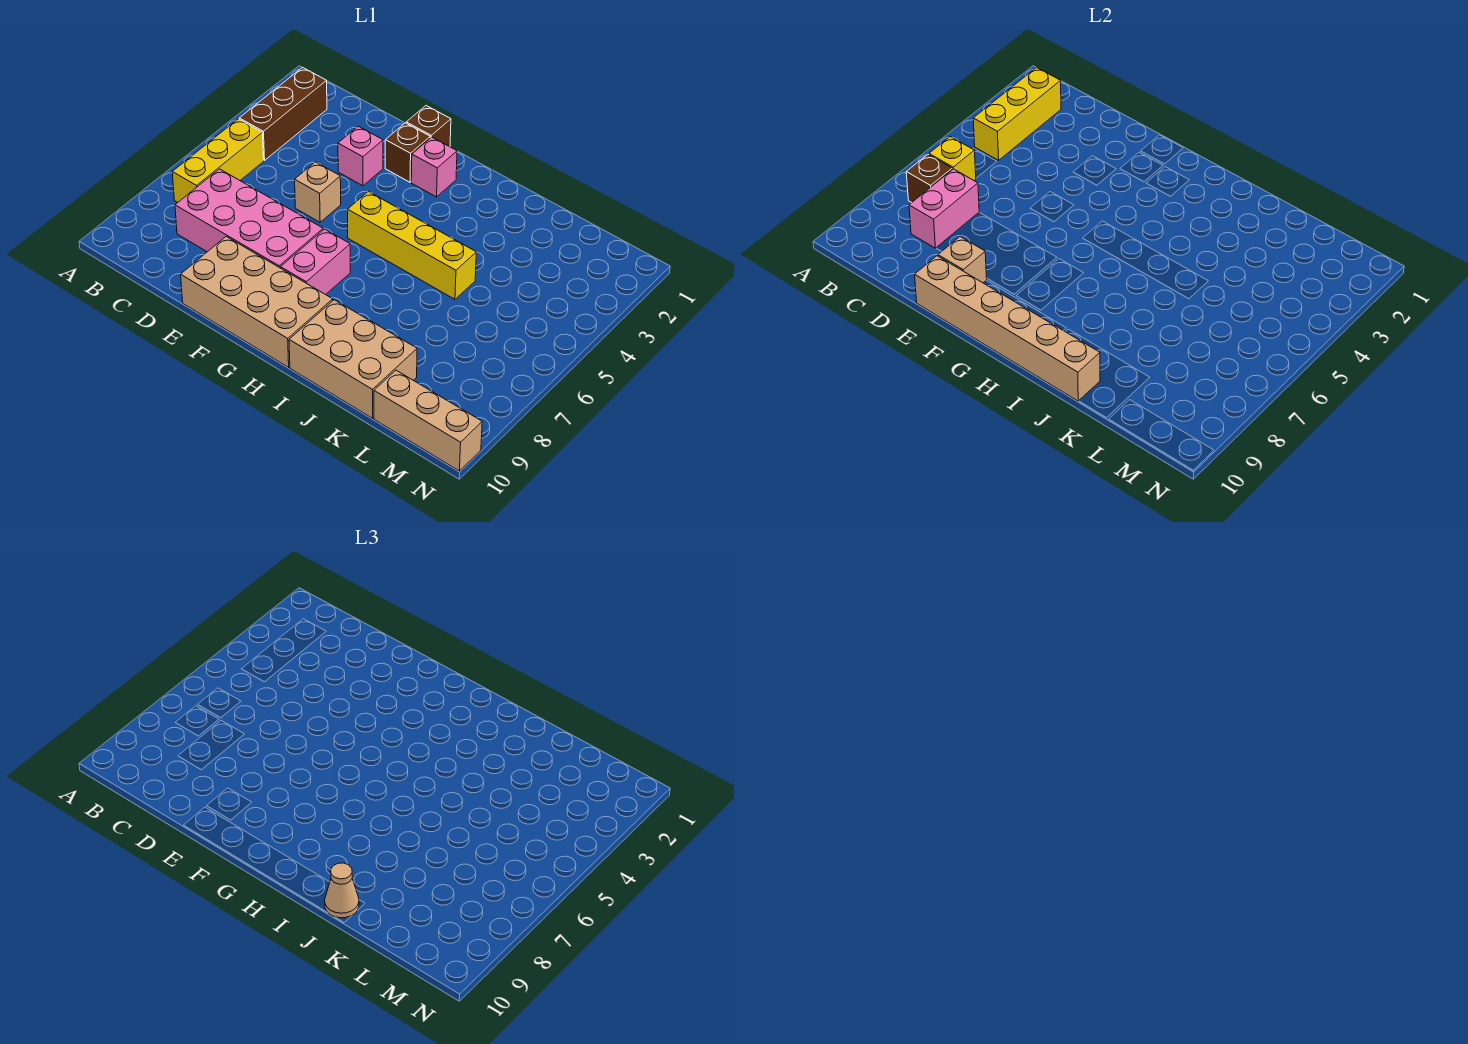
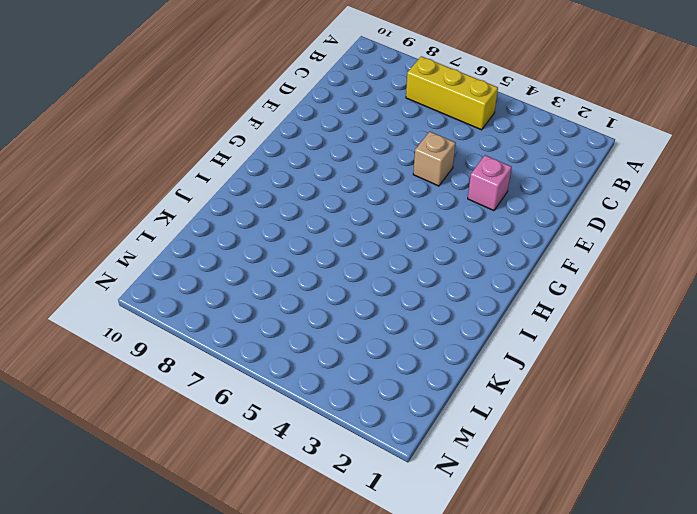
none -> brown 1x3 brick [239,67,327,160]
none -> pink 2x4 brick [175,169,323,268]
none -> tan 2x4 brick [181,237,333,367]

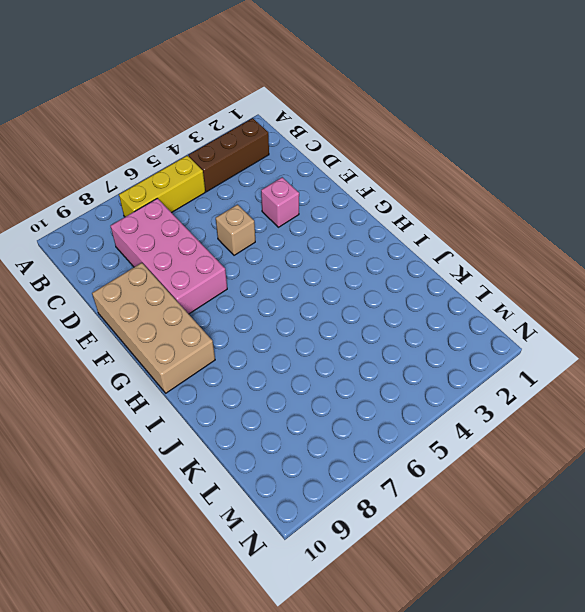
none -> brown 1x1 brick [406,106,451,147]
none -> brown 1x1 brick [385,123,430,182]
none -> pink 1x1 brick [411,137,457,197]

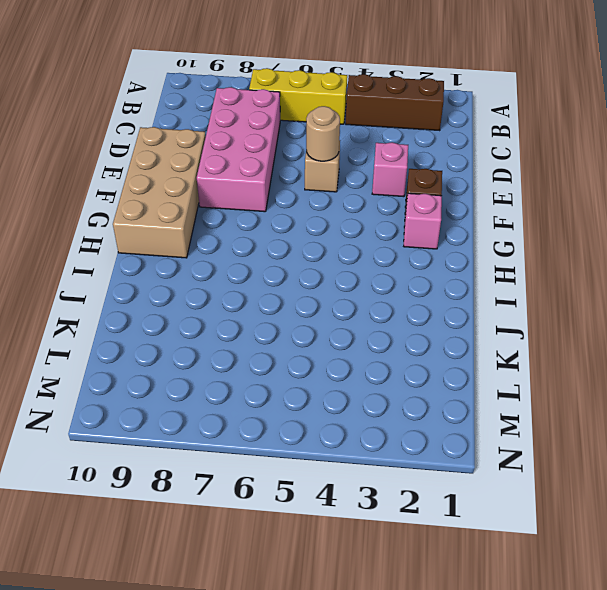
tan 1x1 round brick [306,106,340,161] -> none
none -> brown 1x1 brick [406,106,451,147]
none -> yellow 1x4 brick [348,192,476,299]
none -> pink 1x2 brick [281,229,350,295]

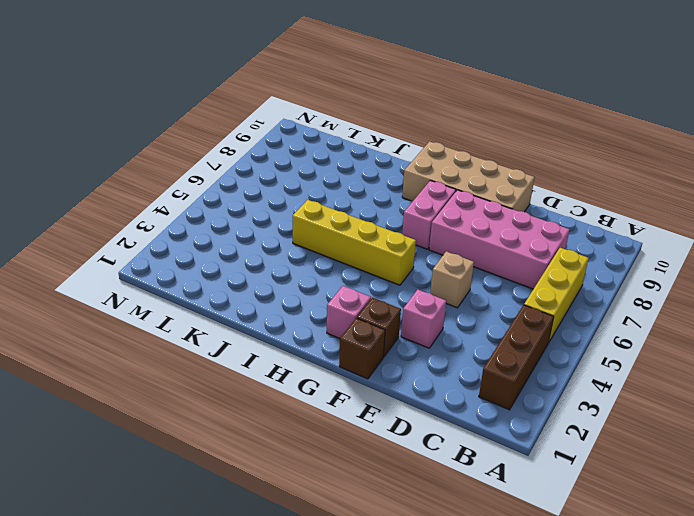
none -> tan 2x3 brick [289,300,417,418]
none -> tan 1x3 brick [374,370,482,471]
none -> yellow 1x3 brick [973,67,1061,160]

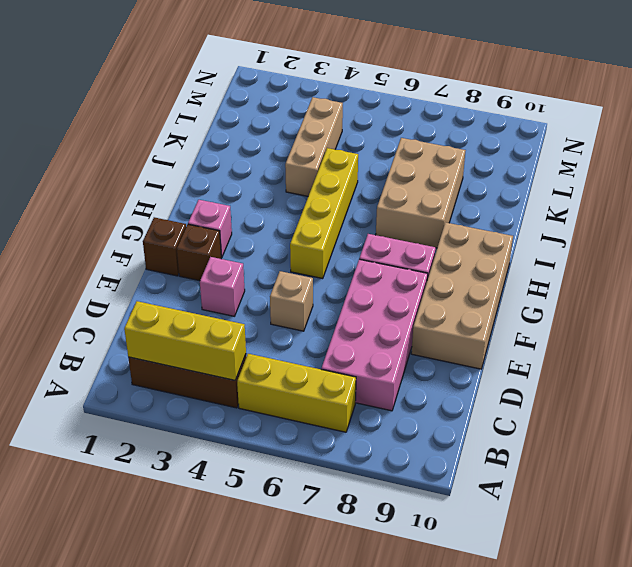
tan 2x3 brick [376,138,466,248] -> tan 2x3 brick moved to [289,300,417,418]
tan 1x3 brick [285,97,343,196] -> tan 1x3 brick moved to [374,370,482,471]
none -> yellow 1x1 brick [929,137,976,180]
none -> brown 1x1 brick [906,155,952,202]
none -> pink 1x2 brick [909,169,979,248]

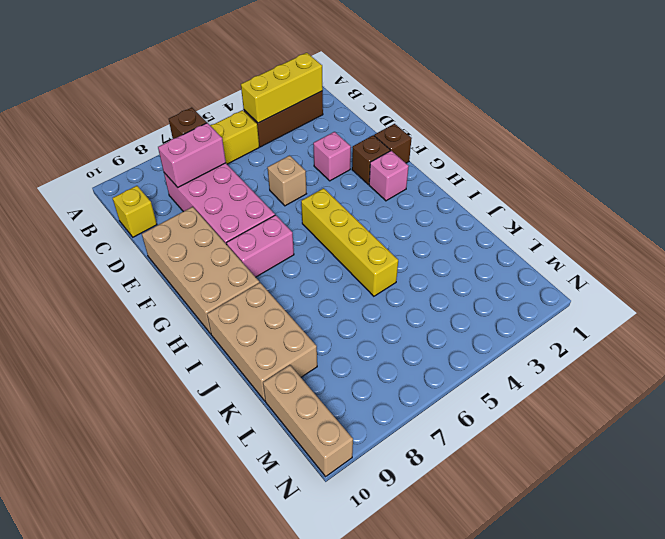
yellow 1x1 brick [113,186,157,237] -> yellow 1x1 brick moved to [929,137,976,180]
none -> tan 1x1 brick [938,237,987,283]
none -> tan 1x6 brick [915,256,1100,401]
none -> tan 1x1 cone [325,863,359,918]

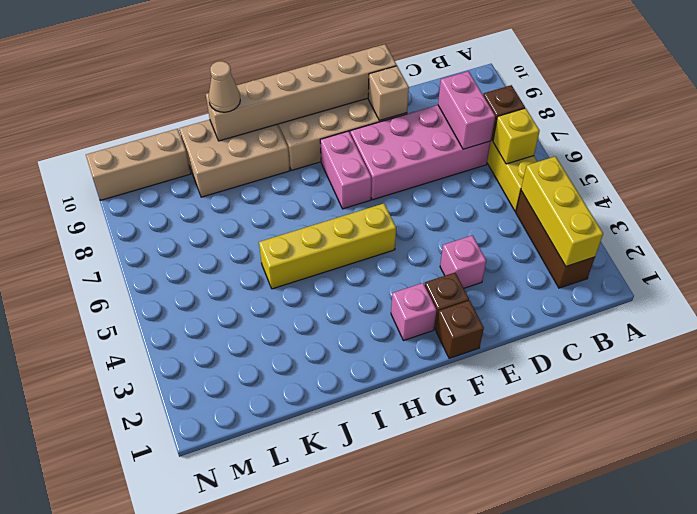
none -> tan 1x1 brick [295,162,341,222]

